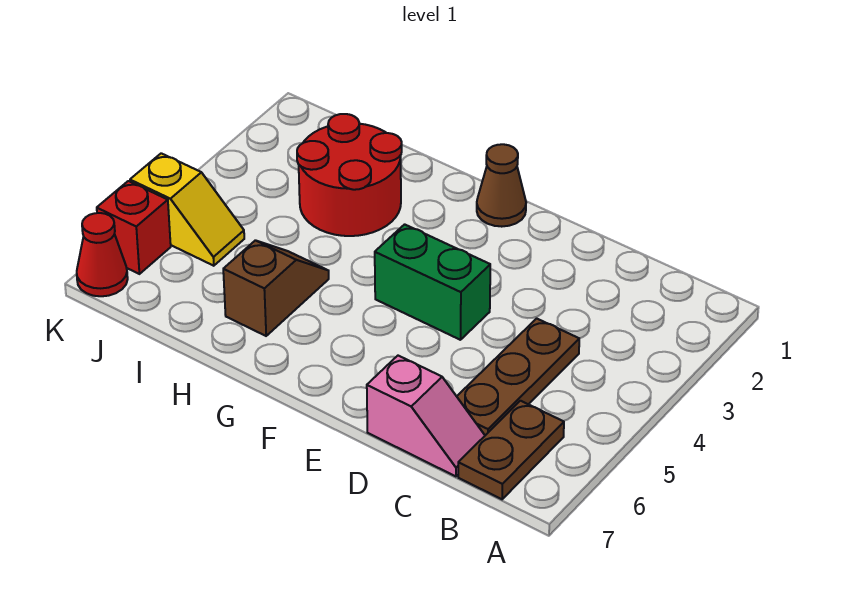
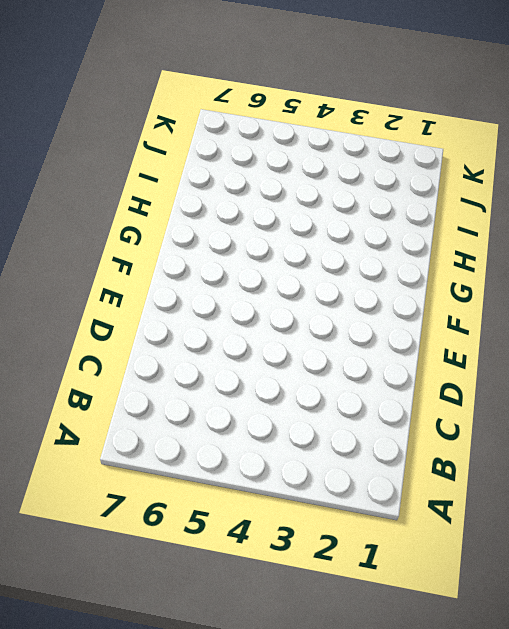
none -> brown 1x2 plate [458,401,564,499]
none -> brown 1x3 plate [457,318,579,435]

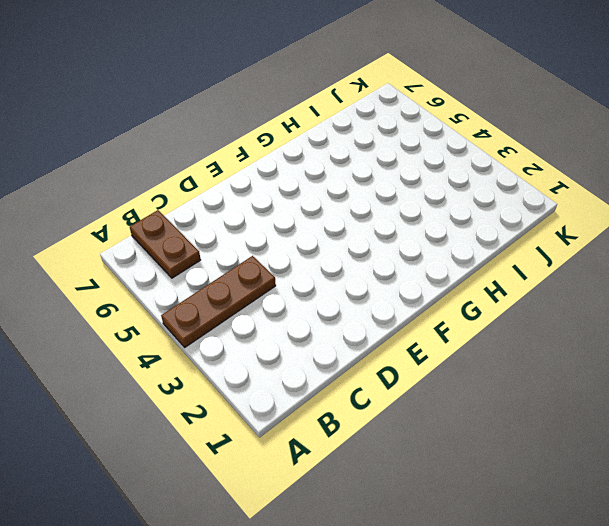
brown 1x3 plate [161,256,276,347] -> brown 1x3 plate turned to [457,318,579,435]
none -> pink 1x2 slope [367,356,485,476]
none -> green 1x2 brick [375,224,490,340]

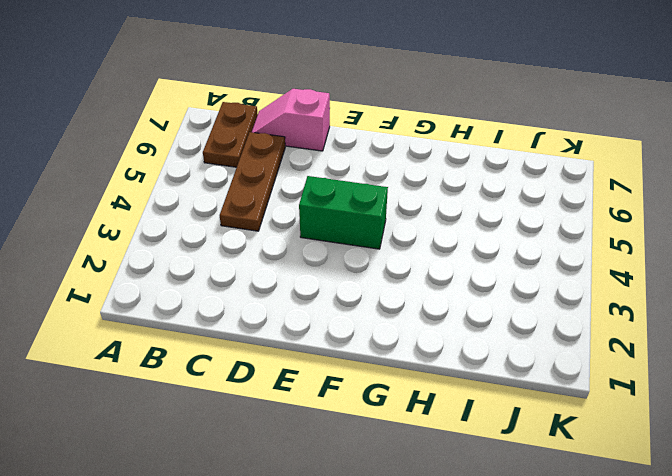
none -> brown 1x1 cone [477,144,526,227]
none -> red 2x2 round brick [297,114,402,236]

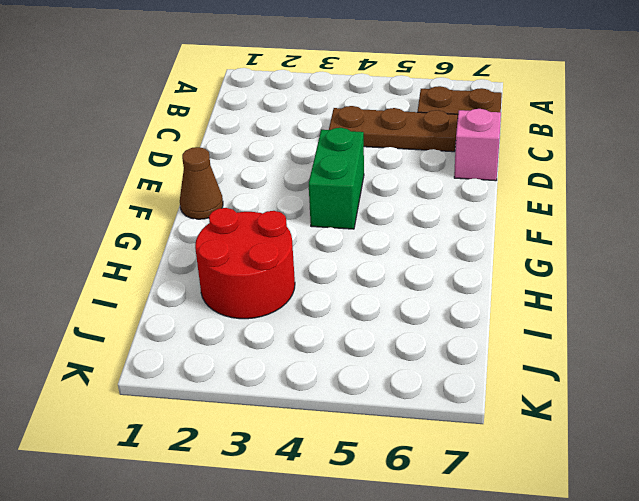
none -> brown 1x2 slope [223,240,329,336]
none -> yellow 1x2 slope [130,153,244,266]

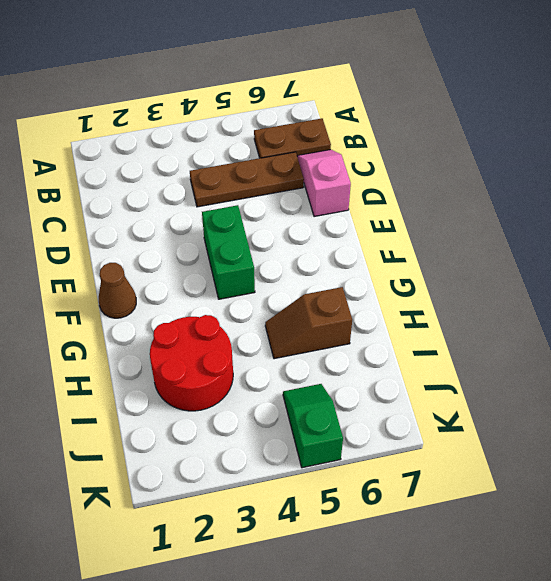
green 1x2 slope [283,384,343,468] -> yellow 1x2 slope [130,153,244,266]
none -> red 1x1 brick [97,181,171,274]
none -> red 1x1 cone [77,213,128,296]

